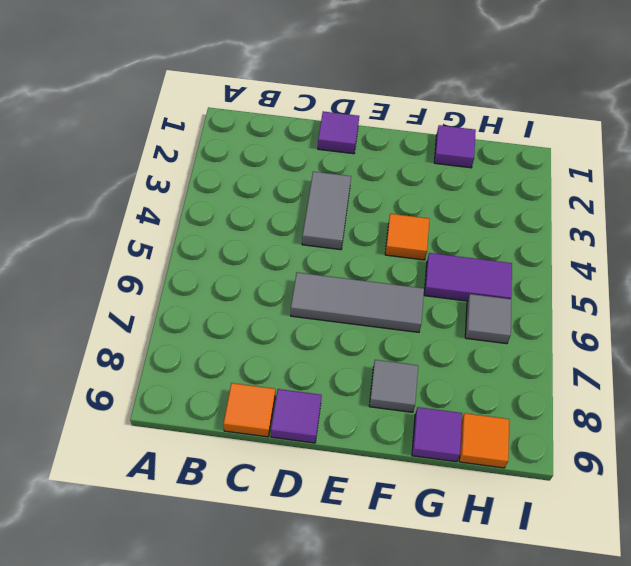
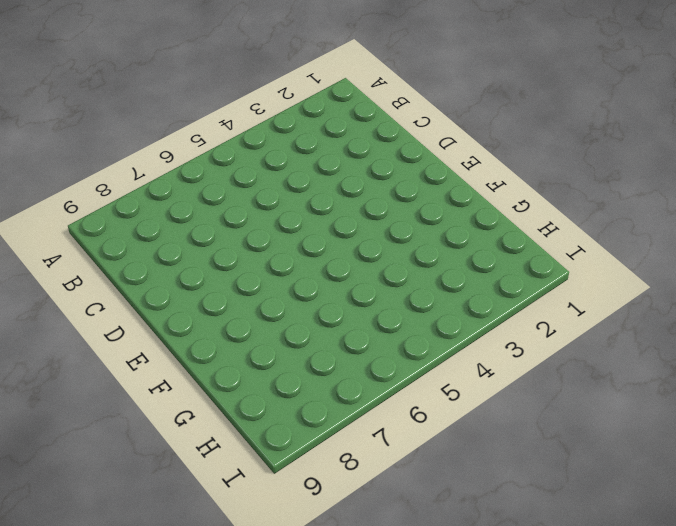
none -> orange 1x1 tile [223,383,275,437]
none -> purple 1x1 tile [318,111,359,154]
none -> grey 1x2 tile [302,172,351,250]

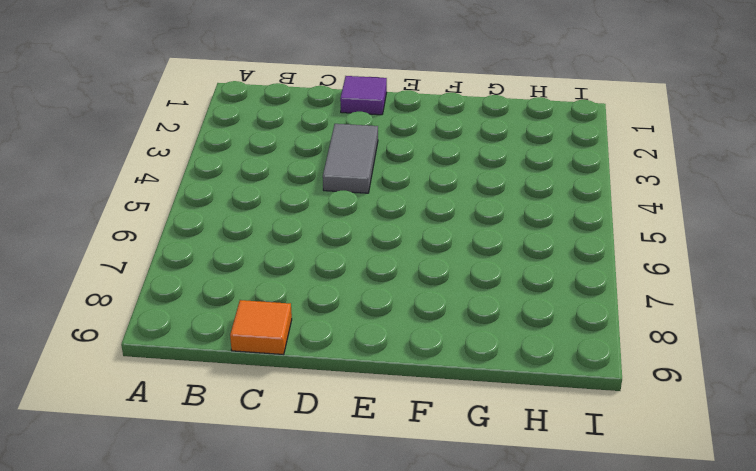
none -> grey 1x3 tile [291,272,424,332]
none -> purple 1x1 tile [271,389,322,443]
none -> orange 1x1 tile [385,214,429,260]

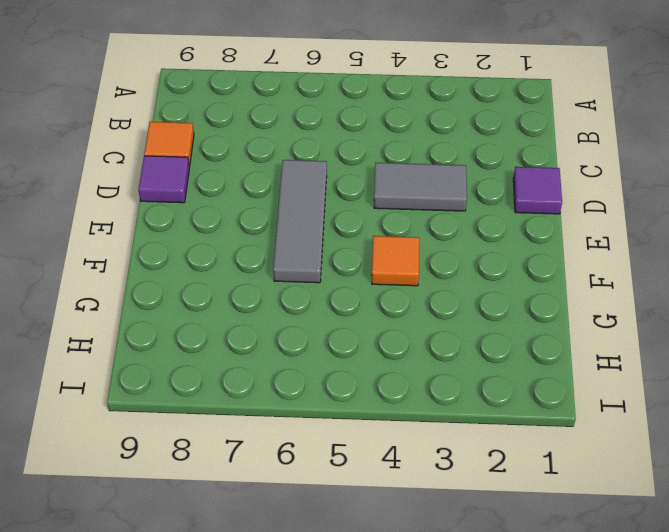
none -> grey 1x1 tile [369,360,418,412]
none -> purple 1x1 tile [434,125,476,168]
none -> purple 1x2 tile [424,253,512,301]

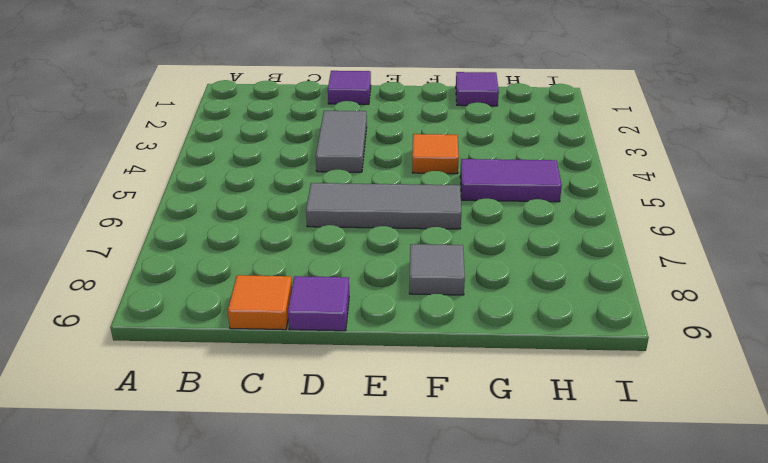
none -> purple 1x1 tile [412,407,462,462]
none -> grey 1x1 tile [465,294,511,344]
none -> orange 1x1 tile [459,413,509,468]

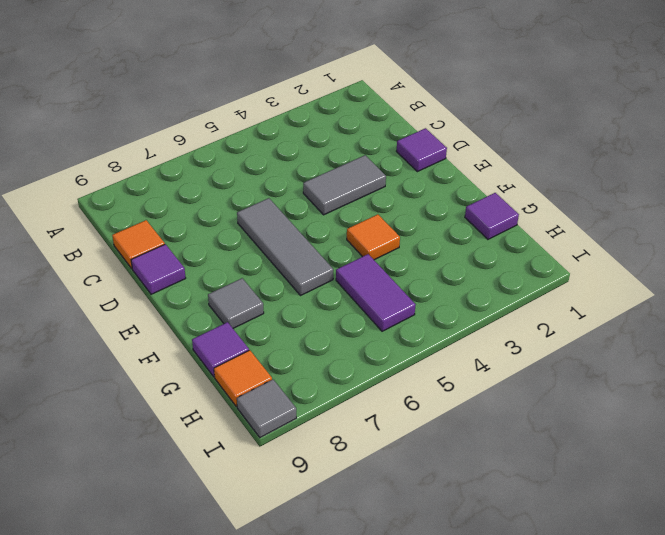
grey 1x1 tile [237,380,296,438] -> grey 1x1 tile moved to [465,294,511,344]

